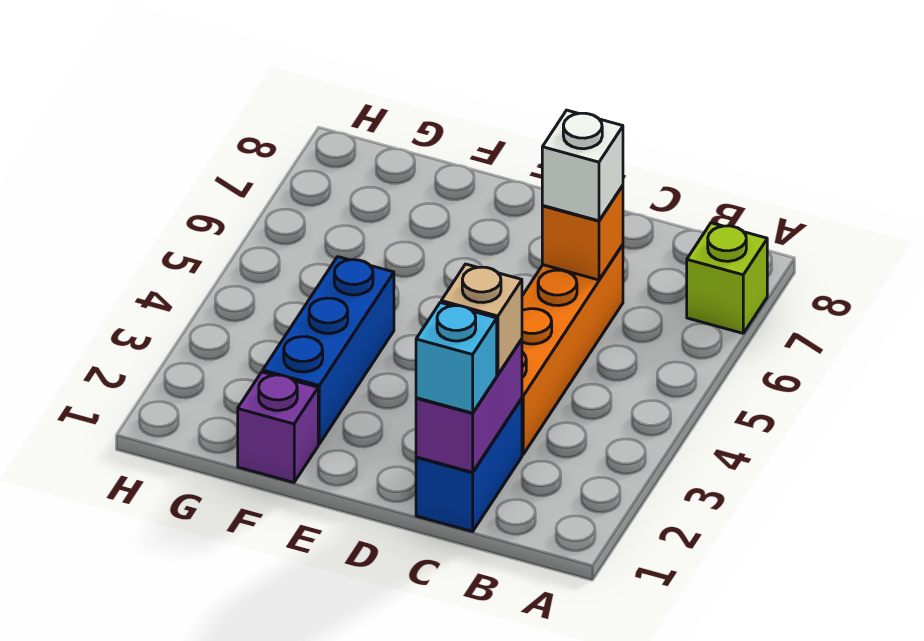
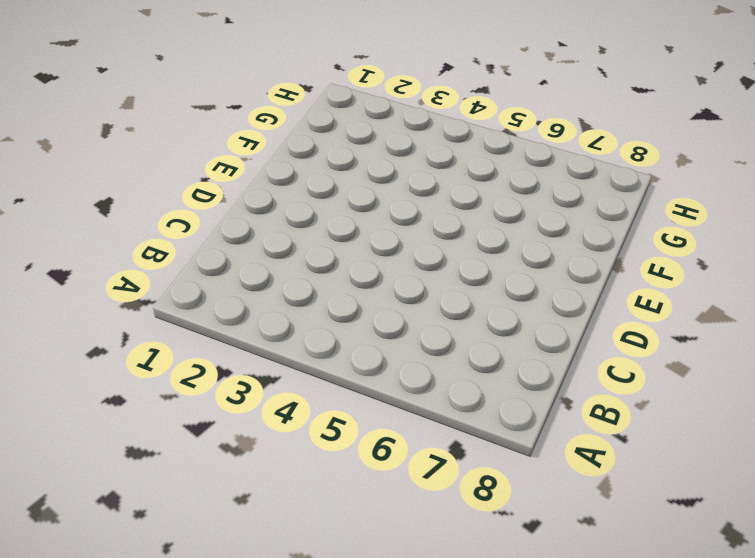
none -> lime 1x1 brick [687,223,767,333]
none -> blue 1x2 brick [416,398,522,532]

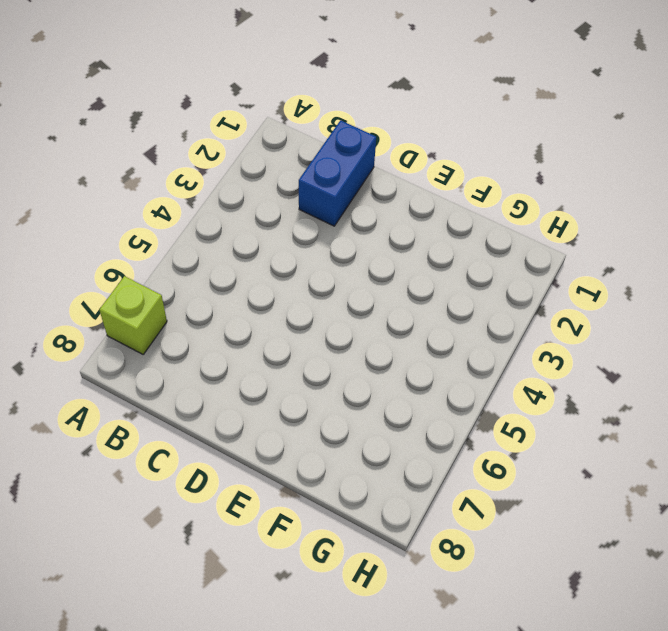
none -> orange 1x4 brick [522,245,623,455]
none -> purple 1x1 brick [238,372,318,482]

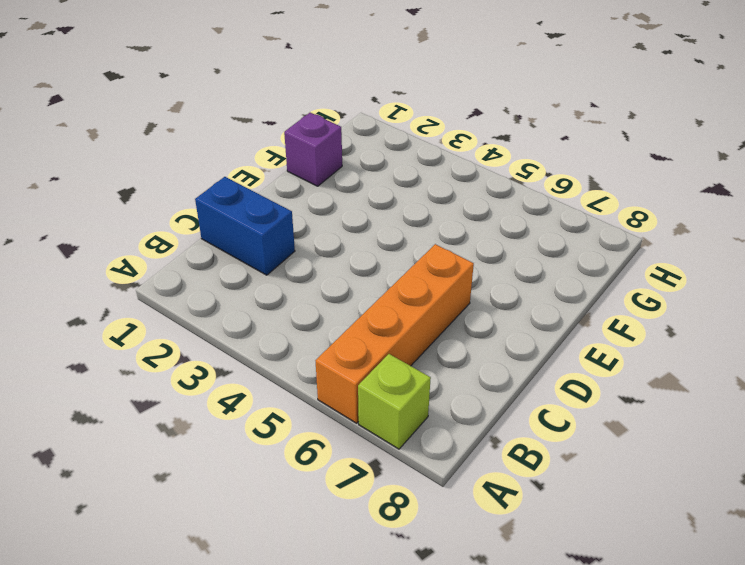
orange 1x4 brick [315,244,474,423] -> orange 1x4 brick turned to [522,245,623,455]
none -> blue 1x3 brick [263,257,394,444]
none -> purple 1x2 brick [416,339,522,472]

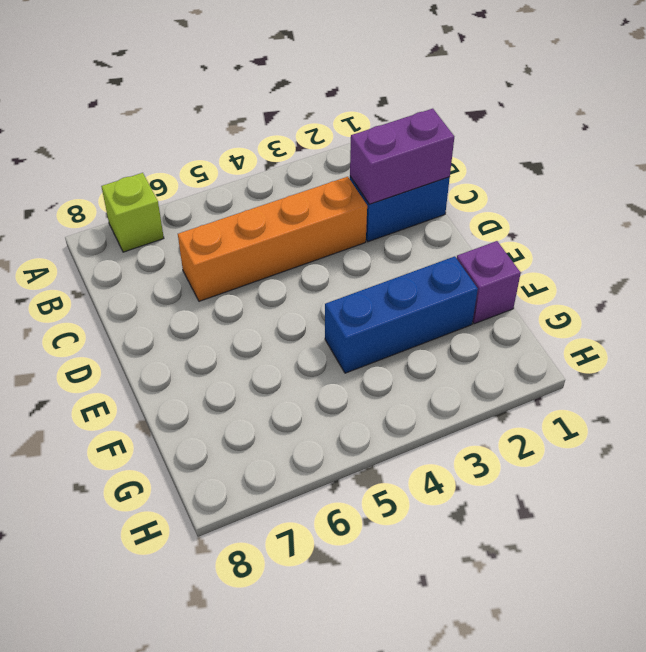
none -> orange 1x1 brick [542,185,623,280]
none -> cyan 1x1 brick [416,303,497,413]

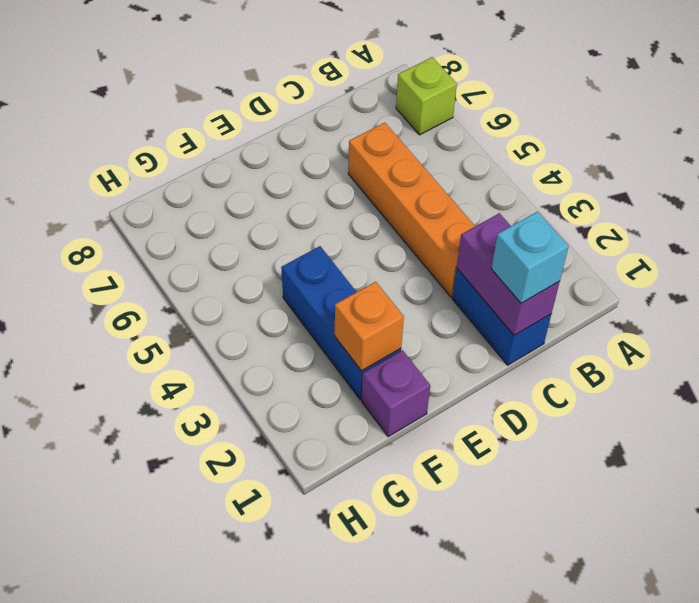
orange 1x1 brick [335,282,404,371] -> orange 1x1 brick moved to [542,185,623,280]
none -> tan 1x1 brick [441,264,522,375]
none -> white 1x1 brick [542,110,623,221]

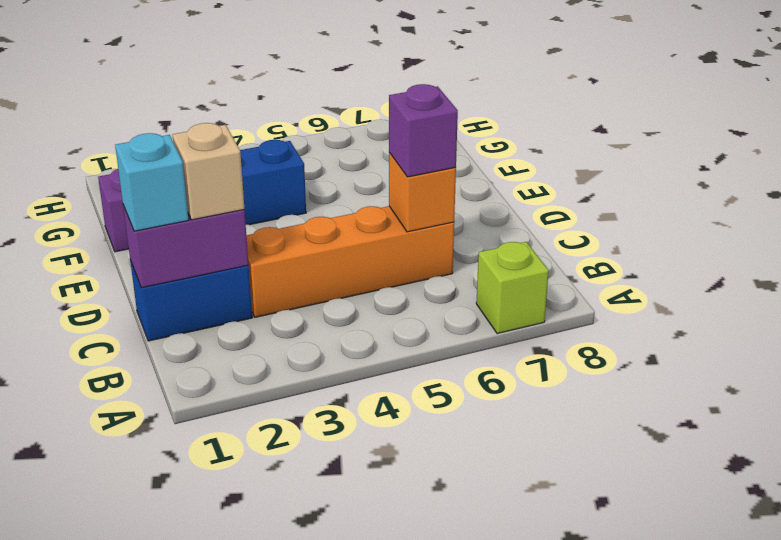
purple 1x1 brick [389,84,458,177] -> white 1x1 brick [542,110,623,221]

